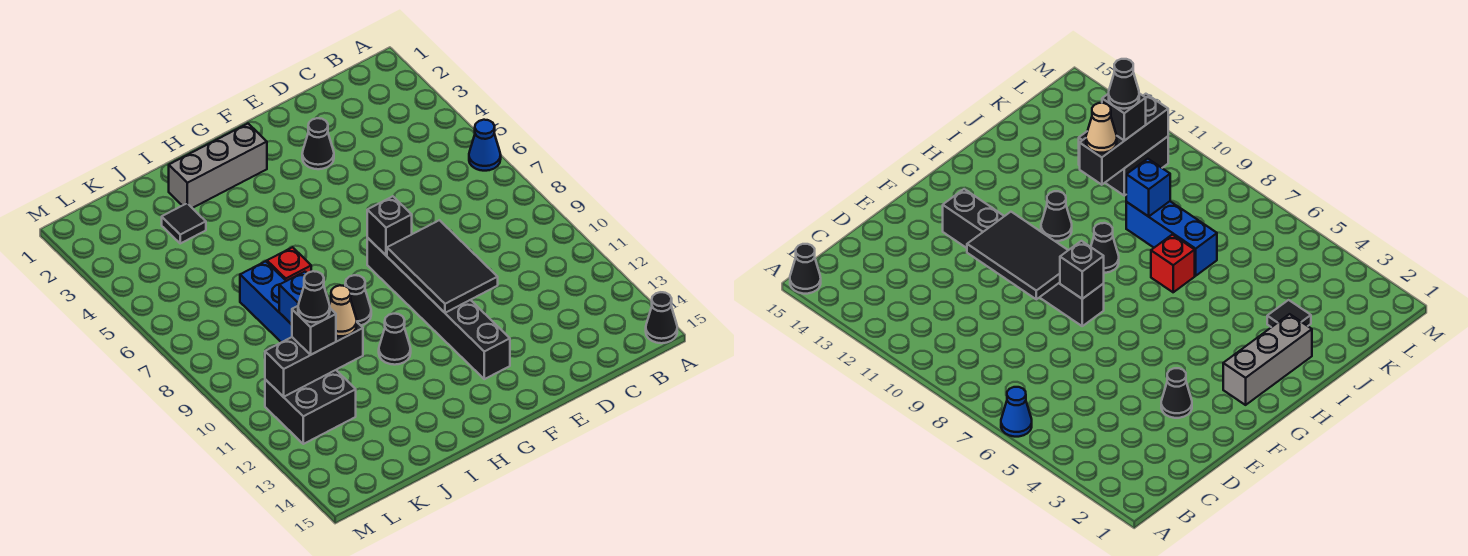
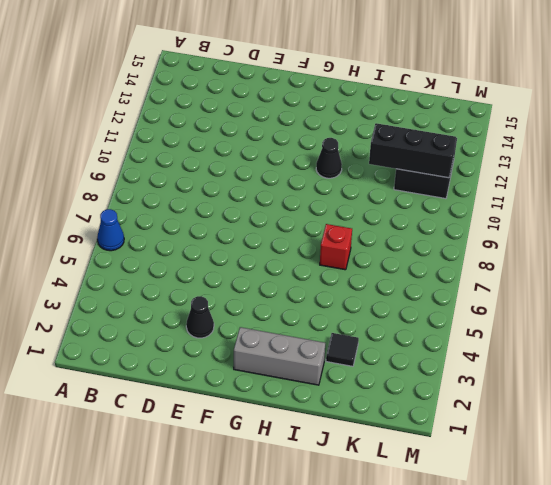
none -> black 1x1 cone [646,292,677,343]
none -> black 1x6 brick [367,238,510,379]
none -> black 1x1 cone [345,275,371,325]

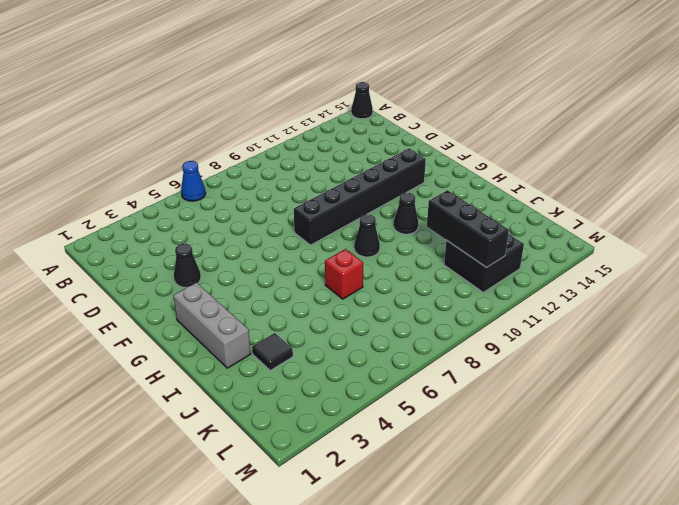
none -> blue 1x3 brick [240,261,292,342]
none -> black 2x3 tile [387,220,498,313]
none -> black 1x1 brick [367,196,412,255]

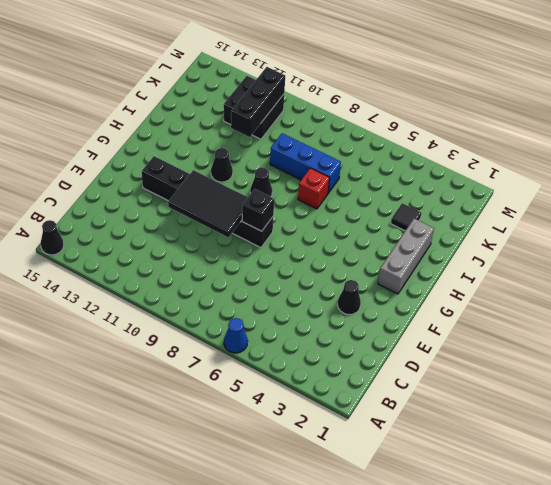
none -> blue 1x1 brick [279,272,307,324]
none -> tan 1x1 cone [329,285,357,336]
none -> black 1x1 brick [292,306,336,355]

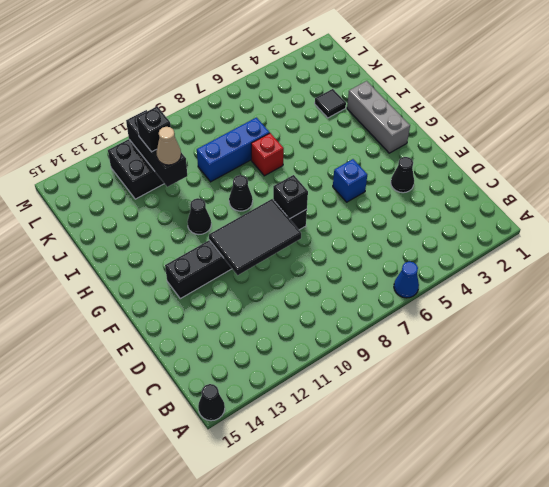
blue 1x1 brick [333,159,367,202] -> blue 1x1 brick moved to [279,272,307,324]
none -> black 1x1 cone [298,271,330,322]

